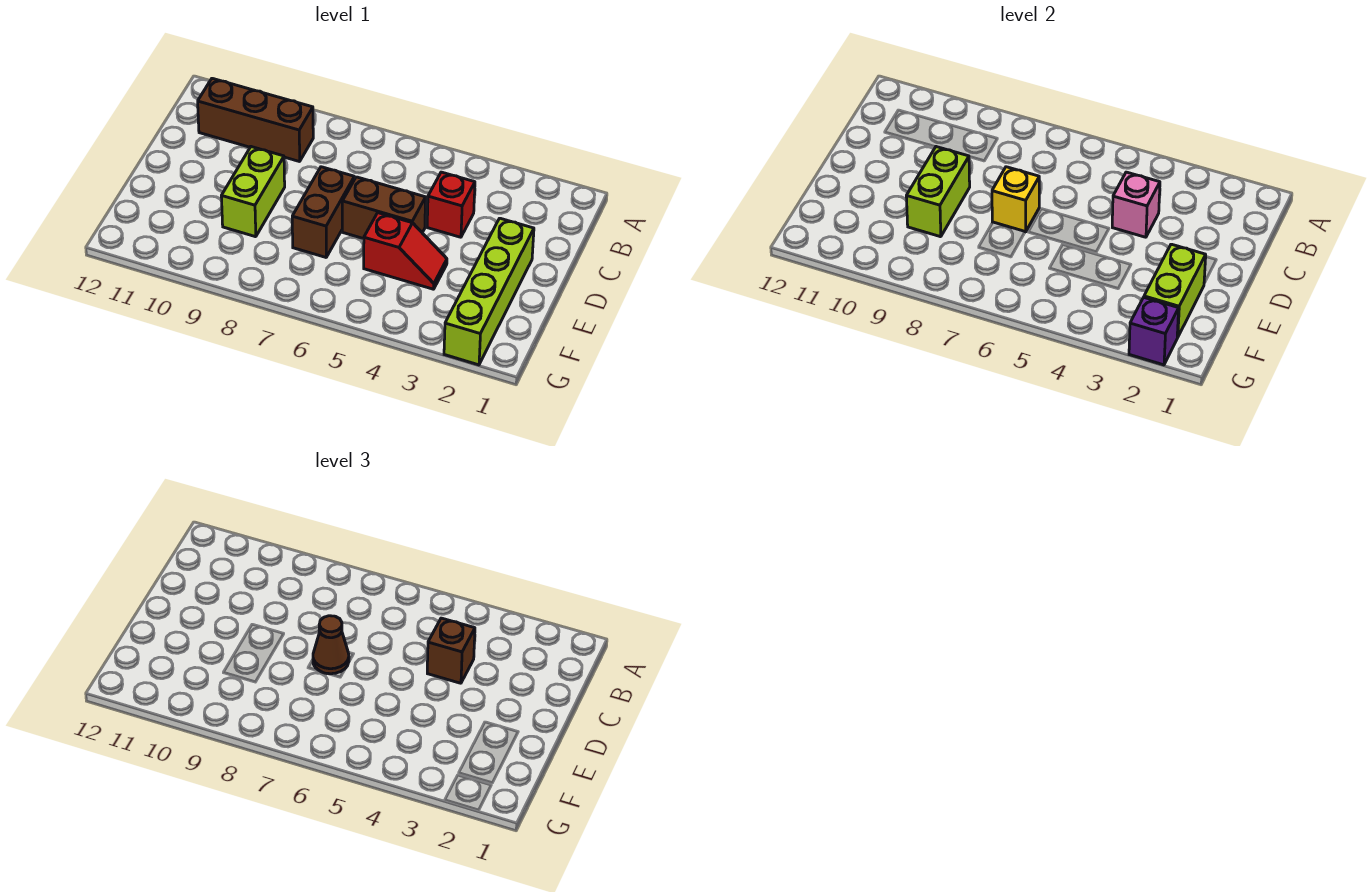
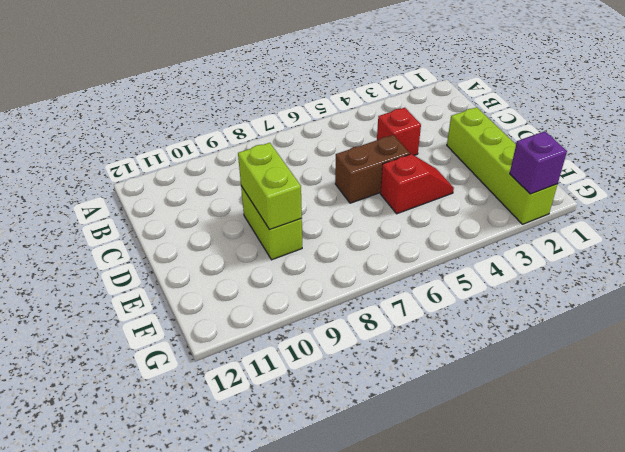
none -> brown 1x3 brick [198,78,313,162]
none -> brown 1x2 brick [292,167,354,257]
none -> pink 1x1 brick [1112,172,1160,237]

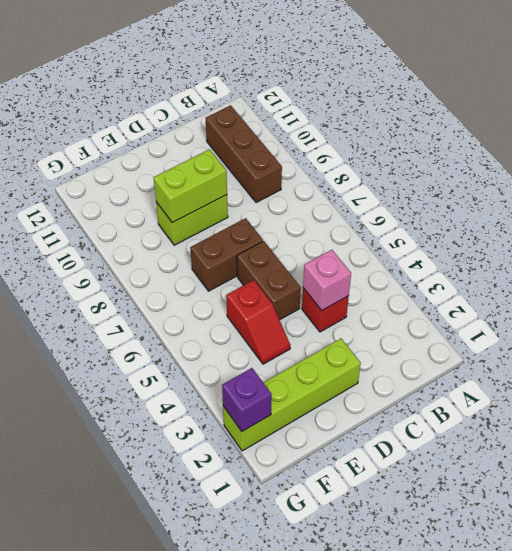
none -> yellow 1x1 brick [992,167,1039,232]
none -> lime 1x2 brick [1144,244,1206,338]
none -> brown 1x1 brick [427,618,475,683]

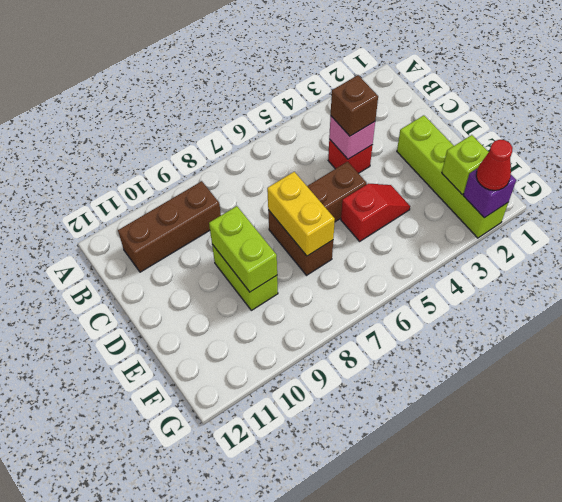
yellow 1x2 brick [267,172,335,256] -> yellow 1x1 brick [992,167,1039,232]
lime 1x1 brick [442,135,489,194] -> lime 1x2 brick [1144,244,1206,338]
red 1x1 cone [476,140,513,190] -> none
none -> brown 1x1 cone [313,616,349,674]

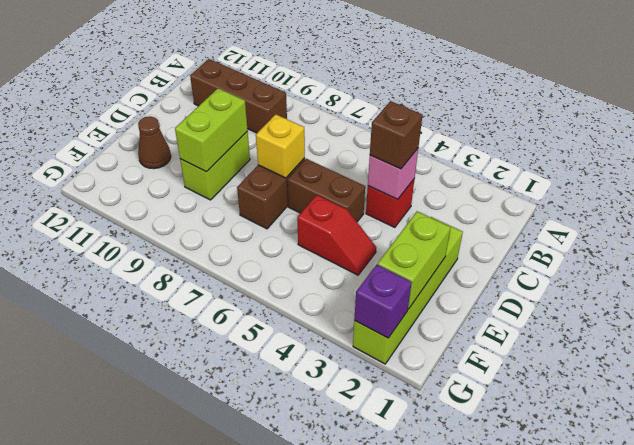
brown 1x1 cone [138,116,171,169] -> brown 1x1 cone moved to [313,616,349,674]

